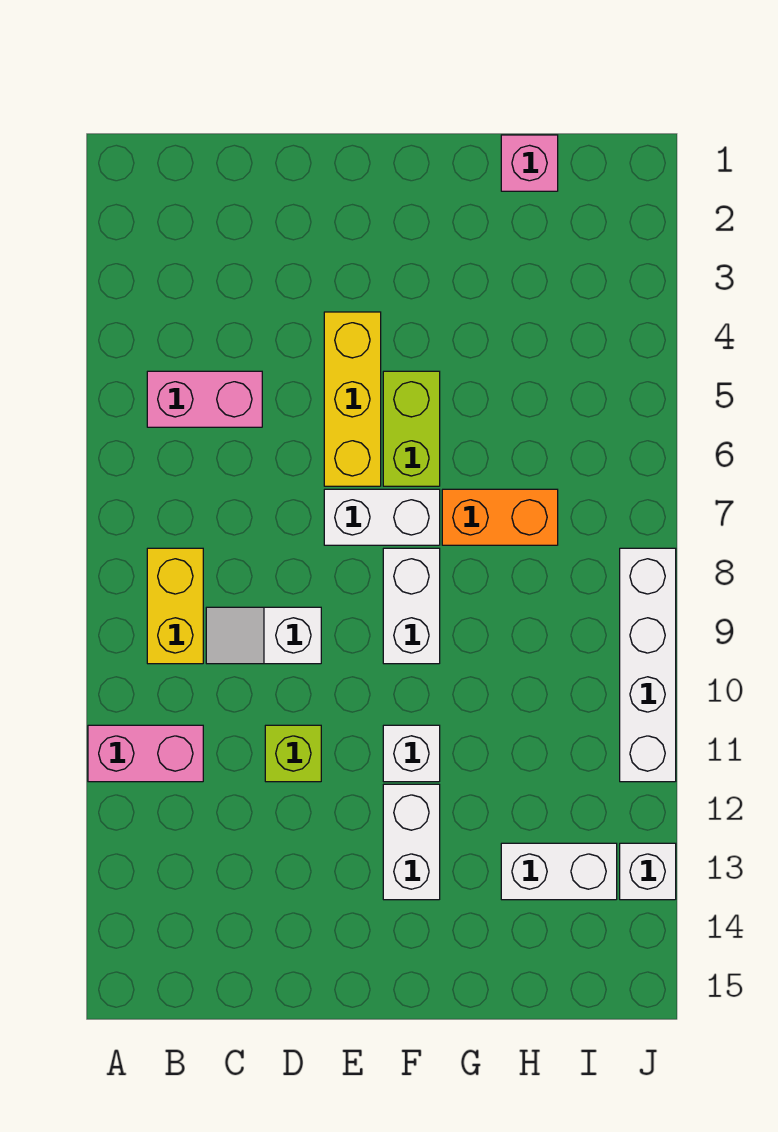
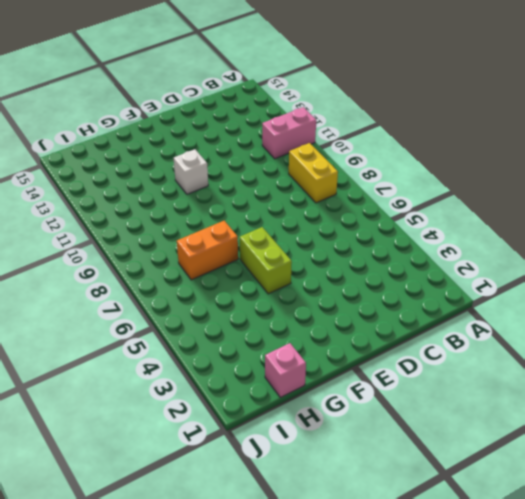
none -> pink 1x2 brick [147,371,262,427]
none -> white 1x2 slope [206,607,321,664]
none -> lime 1x1 brick [265,725,321,782]

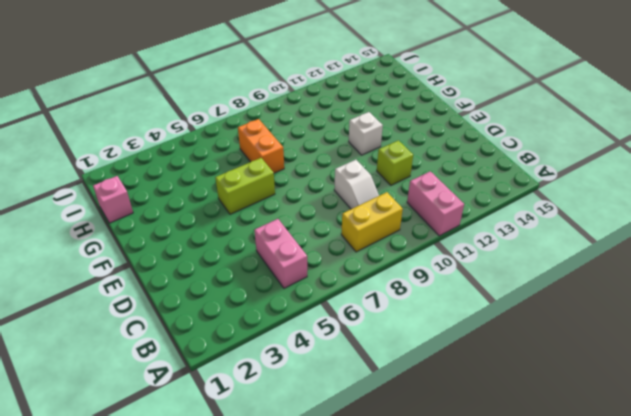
none -> yellow 1x3 brick [324,312,381,486]
none -> white 1x2 brick [324,489,440,545]
none -> white 1x2 brick [383,548,440,664]

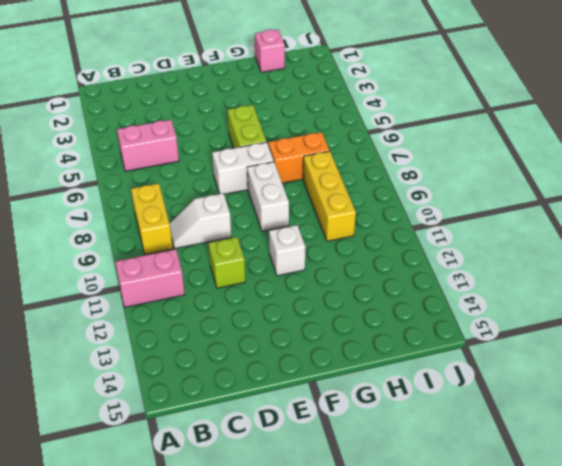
yellow 1x3 brick [303,151,356,241] -> yellow 1x3 brick moved to [324,312,381,486]
none -> white 1x2 brick [383,784,440,900]
none -> white 1x2 brick [501,843,617,900]
none -> white 1x4 brick [620,548,676,782]

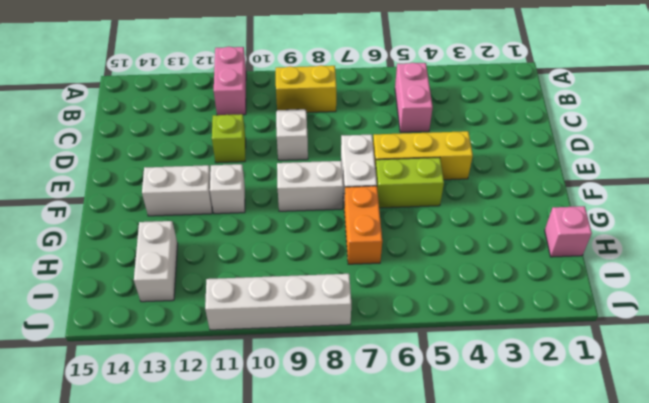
none -> white 1x1 brick [620,843,676,900]

